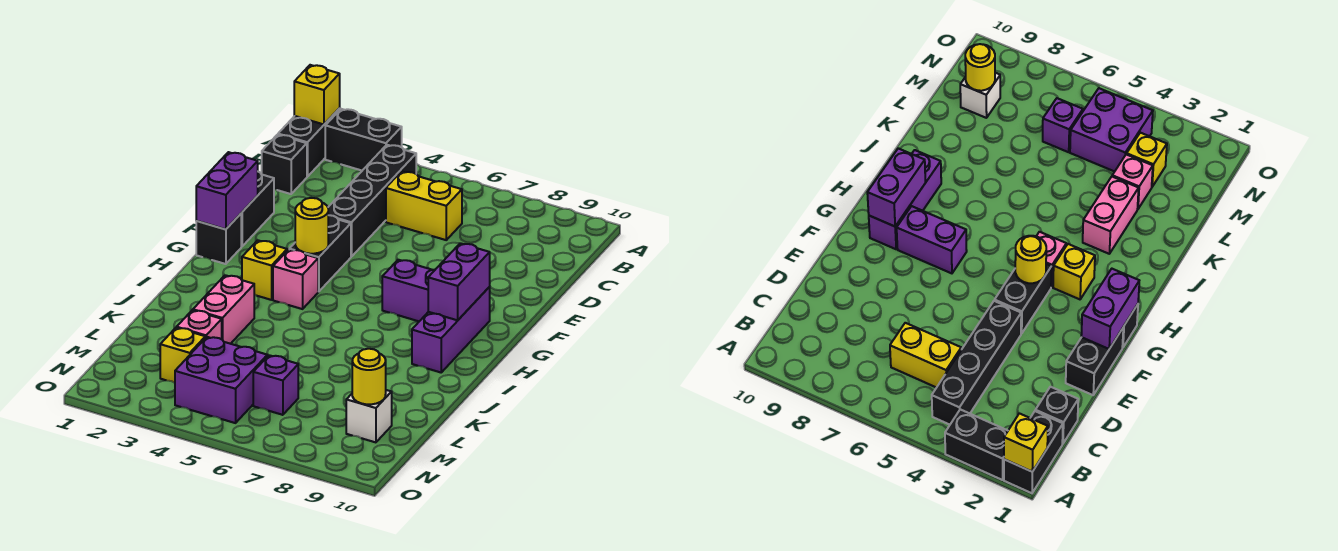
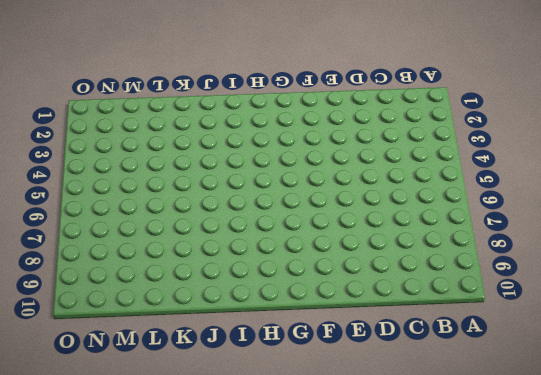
none -> black 1x2 brick [278,109,340,177]
none -> black 1x2 brick [325,109,402,170]
none -> black 1x4 brick [328,145,416,257]

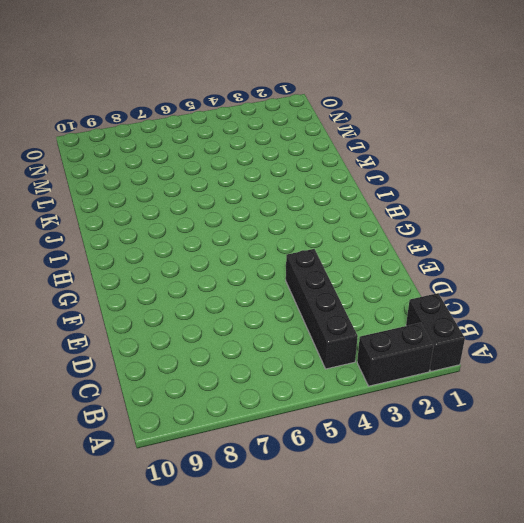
none -> black 1x1 brick [262,135,307,194]
none -> yellow 1x2 brick [386,171,462,240]
none -> black 1x2 brick [241,172,274,246]

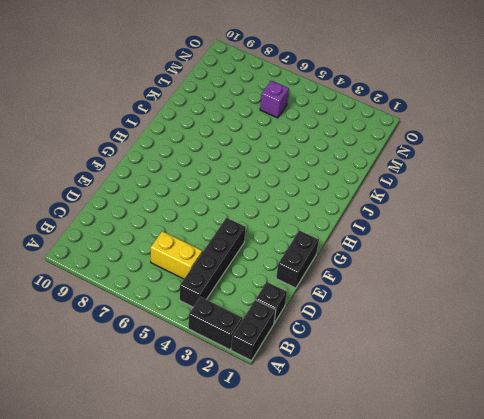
none -> black 1x2 brick [289,215,351,292]
none -> black 1x1 brick [196,214,241,264]
none -> purple 1x2 brick [382,260,435,321]

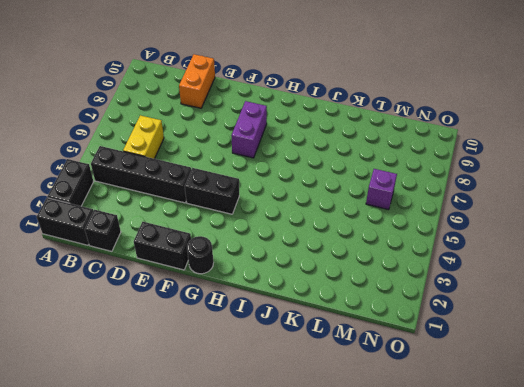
orange 1x2 brick [179,54,215,108] -> none
black 1x1 round brick [187,236,214,274] -> black 1x1 brick [196,214,241,264]
none -> purple 1x3 brick [412,287,490,372]
none -> yellow 1x1 brick [242,240,287,300]
none -> pink 1x1 brick [273,250,318,309]

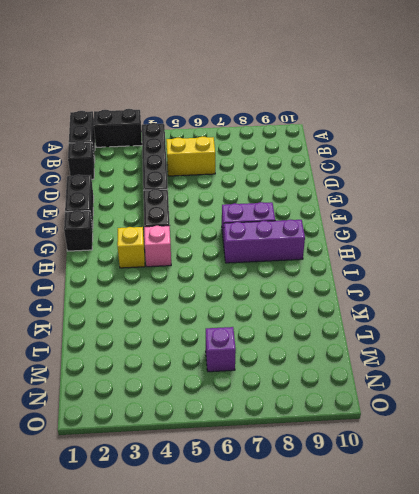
purple 1x3 brick [223,220,305,263] -> purple 1x3 brick turned to [412,287,490,372]
none -> pink 1x2 brick [193,275,254,344]
none -> pink 1x1 brick [177,310,222,339]
none -> yellow 1x1 brick [160,328,205,383]

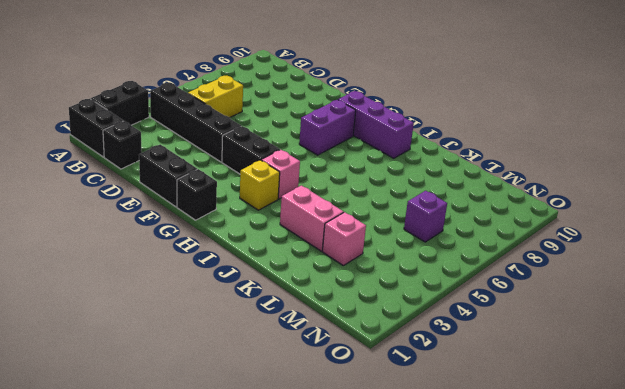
none -> yellow 1x1 brick [160,328,205,383]
none -> purple 2x2 brick [175,337,267,423]
none -> white 1x1 brick [346,390,392,442]

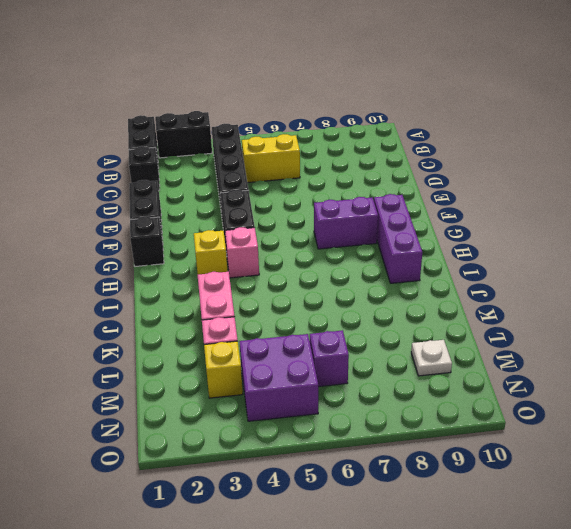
white 1x1 plate [411,340,452,376] -> white 1x1 brick [346,390,392,442]
none -> yellow 1x1 brick [294,65,340,124]
none -> purple 1x2 brick [196,152,258,229]
none -> yellow 1x1 round brick [295,198,328,254]

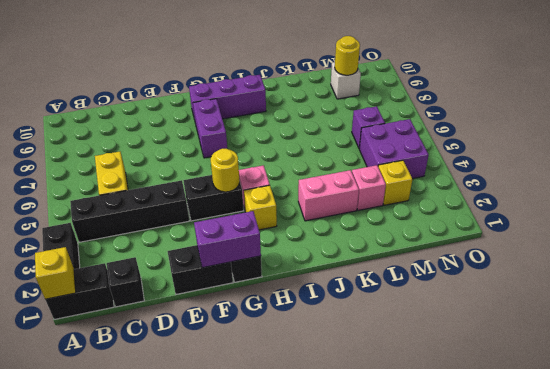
none -> purple 1x2 brick [428,243,490,320]

